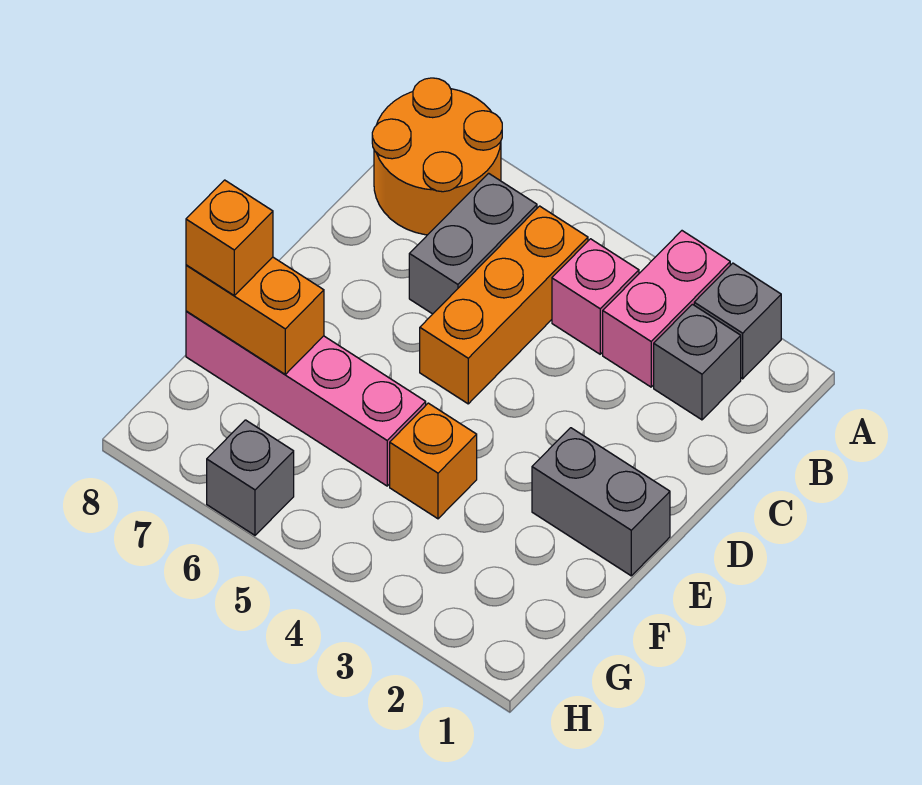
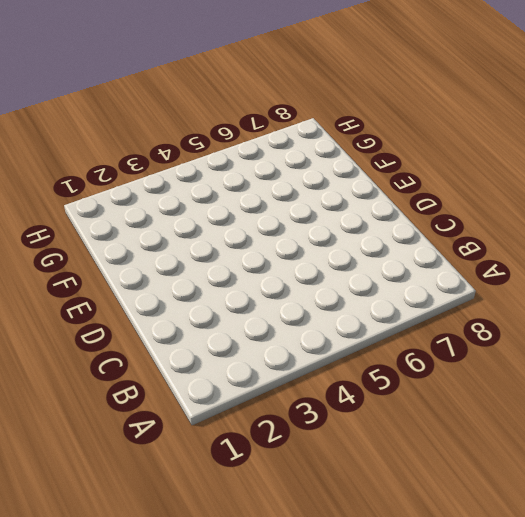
none -> grey 1x1 brick [694,263,781,379]
none -> pink 1x2 brick [603,231,730,387]
none -> orange 2x2 round brick [372,78,502,235]

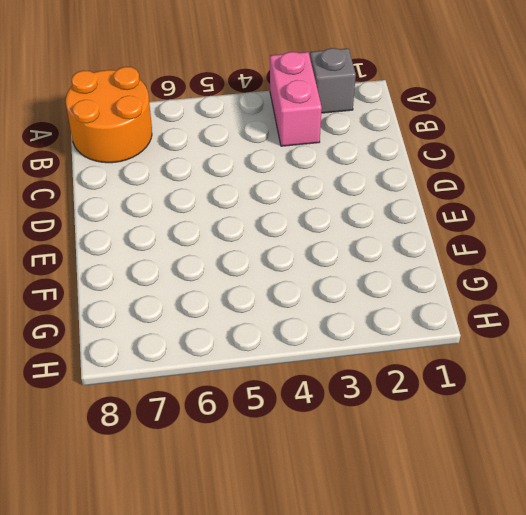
none -> grey 1x1 brick [654,304,741,420]
none -> pink 1x1 brick [552,239,639,354]
none -> orange 1x3 brick [420,206,588,404]

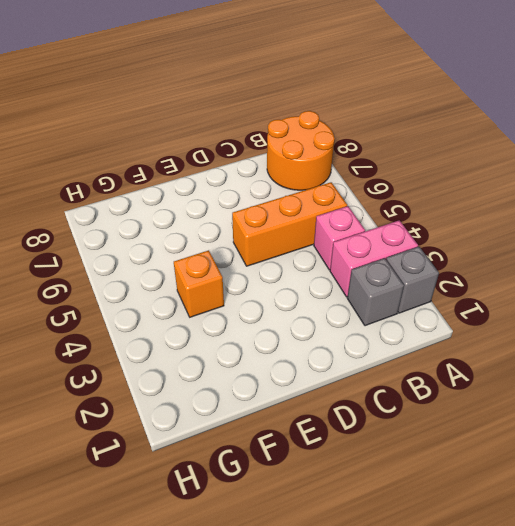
none -> grey 1x2 brick [409,173,537,314]
none -> grey 1x2 brick [532,428,670,576]
none -> pink 1x4 brick [186,311,426,486]

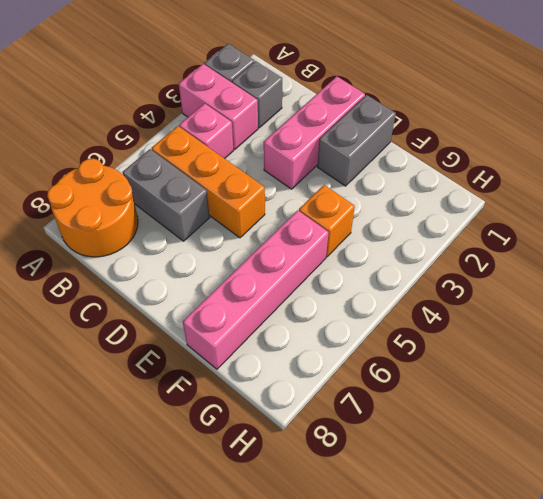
pink 1x3 brick [264,77,365,189] -> none
none -> grey 1x1 brick [207,420,294,535]
none -> orange 1x2 brick [186,257,324,374]
none -> orange 1x1 brick [186,180,273,295]

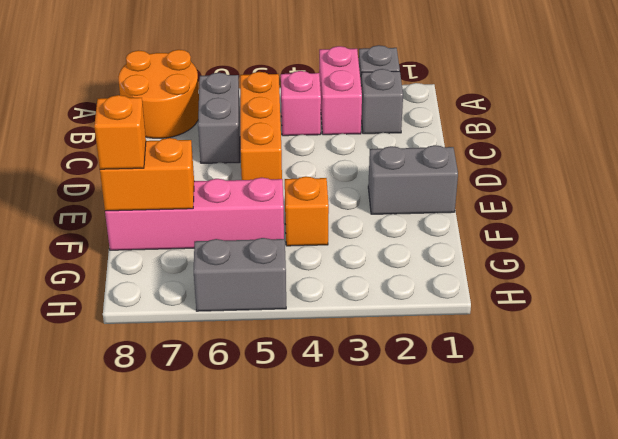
grey 1x2 brick [194,238,286,311] -> grey 1x1 brick [207,420,294,535]

